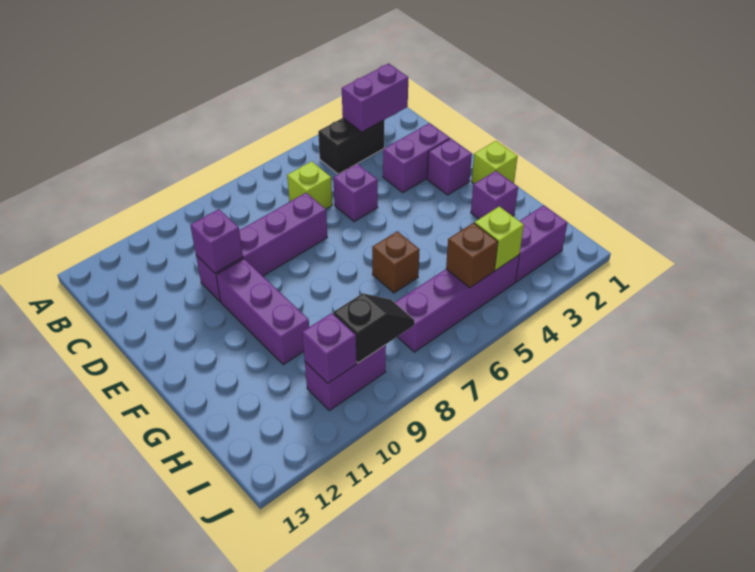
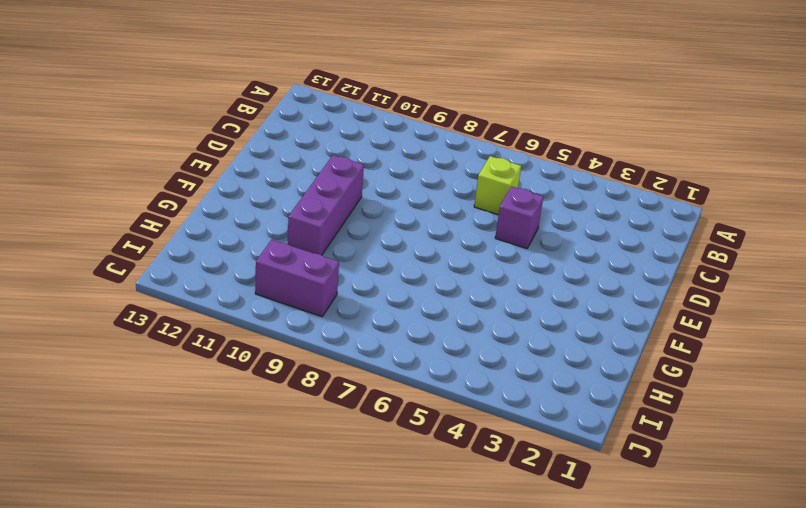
none -> black 1x2 brick [318,118,384,174]
none -> purple 1x2 brick [383,123,450,192]
none -> purple 1x4 brick [196,193,327,301]

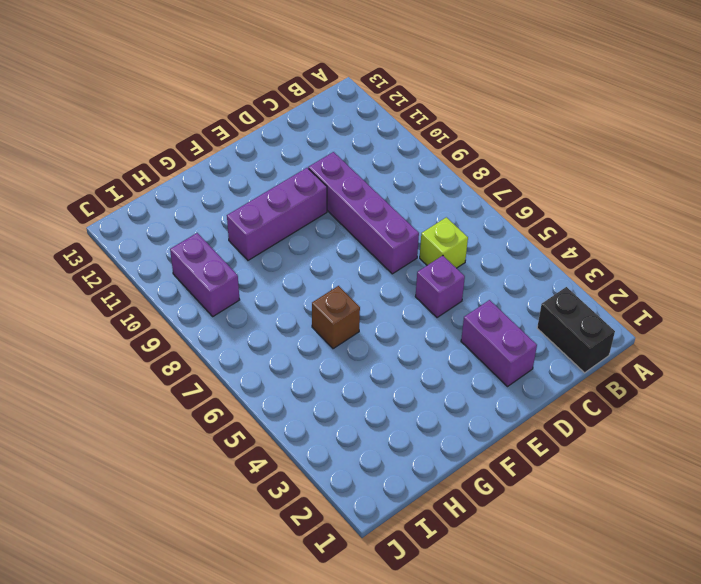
black 1x2 brick [537,287,615,373] -> black 1x2 brick moved to [318,118,384,174]
none -> purple 1x1 brick [427,139,472,195]
none -> lime 1x1 brick [472,141,518,184]
none -> purple 1x1 brick [471,171,518,219]

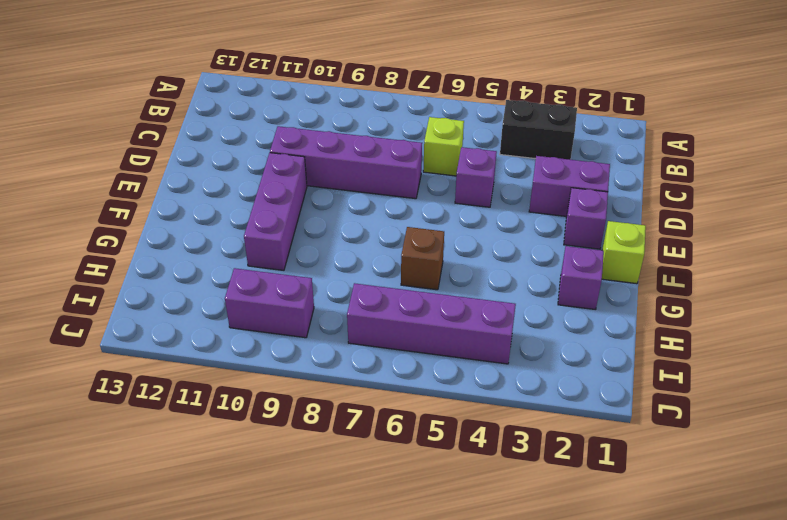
none -> purple 1x2 brick [516,205,568,282]
none -> purple 1x2 brick [342,63,408,132]
none -> purple 1x1 brick [190,209,243,273]

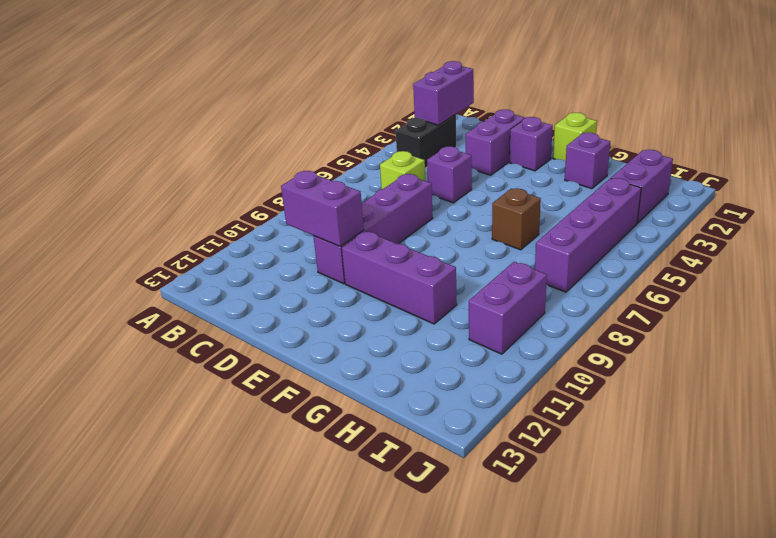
purple 1x2 brick [281,171,364,246] -> purple 1x1 brick [190,209,243,273]
none -> lime 1x1 brick [475,206,524,270]
none -> brown 1x1 brick [446,223,498,288]
none -> black 1x2 slope [333,293,414,363]

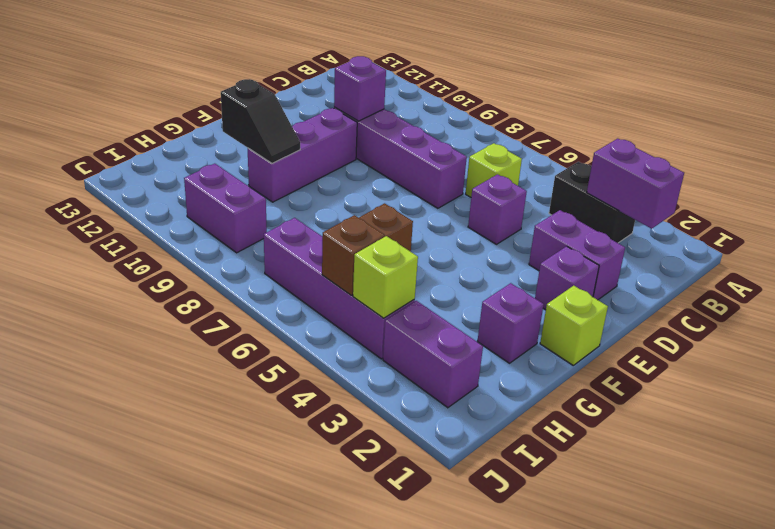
black 1x2 slope [221,79,300,163] -> black 1x2 slope moved to [333,293,414,363]
none -> purple 1x1 brick [302,313,357,383]

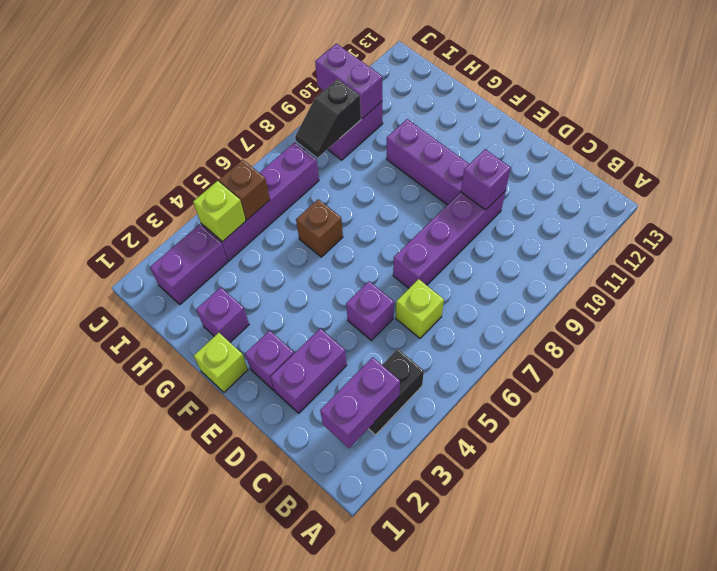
purple 1x2 brick [315,44,382,119] -> purple 1x1 brick [302,313,357,383]

